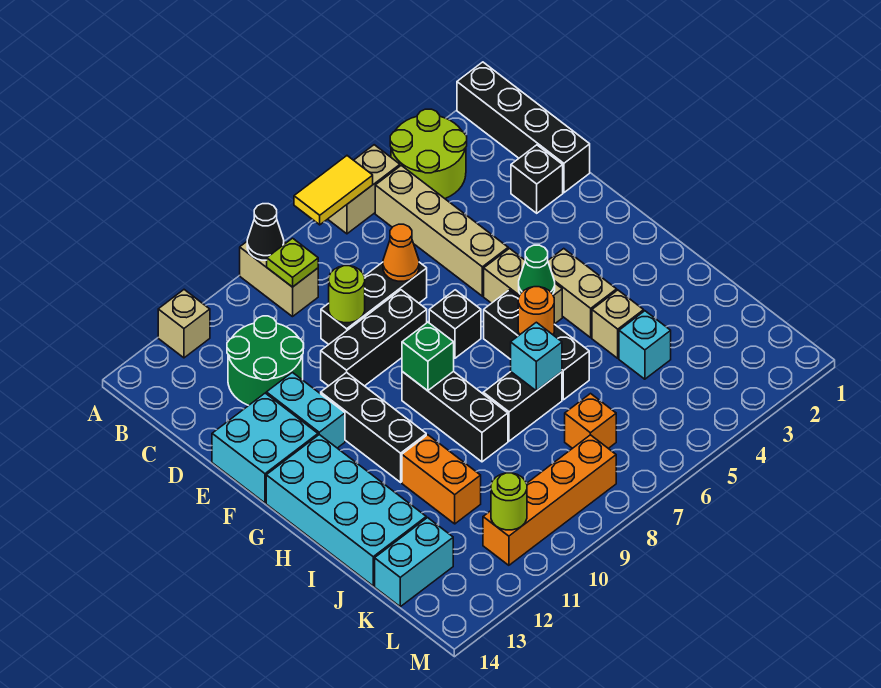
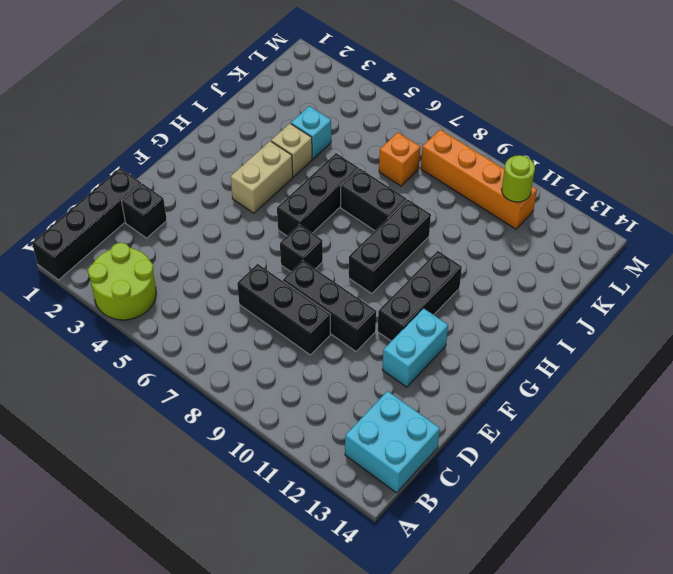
cyan 2x2 brick [345,391,440,493] -> cyan 2x2 brick moved to [212,393,318,503]
none -> tan 1x2 brick [328,145,400,234]
none -> tan 1x2 brick [240,242,318,317]
none -> tan 1x1 brick [158,290,210,358]
none -> tan 1x4 brick [375,165,508,296]

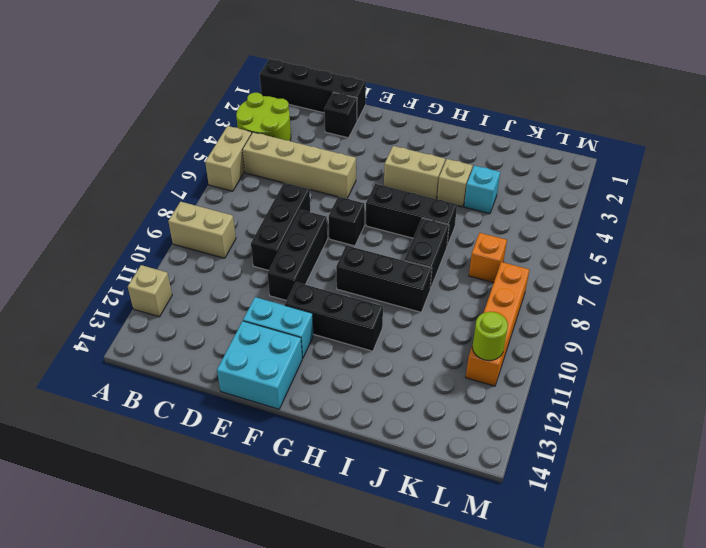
none -> green 2x2 round brick [227,316,304,405]
none -> tan 1x2 brick [484,249,562,324]
none -> cyan 2x4 brick [266,435,426,586]
none -> orange 1x2 brick [402,435,481,524]

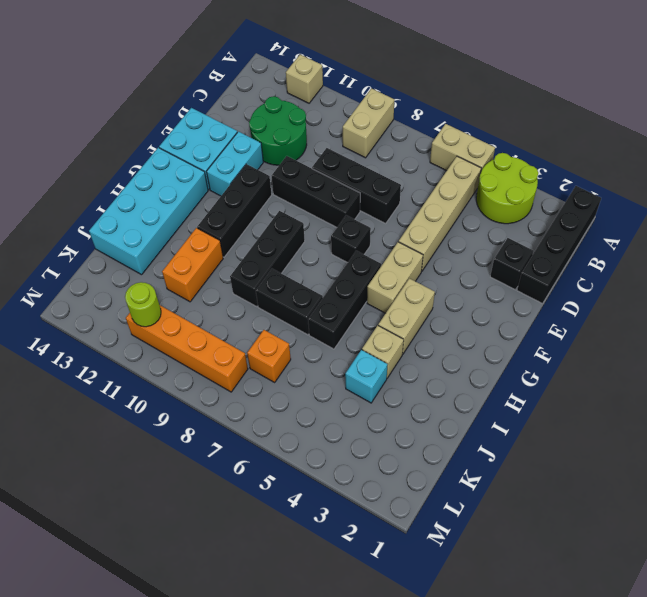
none -> cyan 1x2 brick [375,518,453,607]
none -> yellow 1x2 tile [294,156,373,225]
none -> black 1x1 cone [247,204,284,260]
none -> lime 1x1 plate [267,238,318,287]

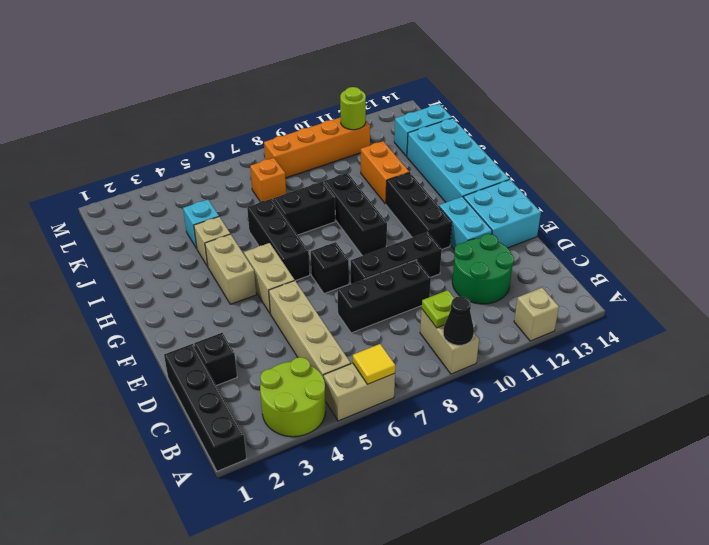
yellow 1x1 tile [353,344,395,384] -> yellow 1x2 tile [294,156,373,225]
none -> orange 1x1 cone [383,224,419,281]
none -> lime 1x1 round brick [329,266,365,323]
none -> green 1x1 cone [519,245,555,294]
none -> green 1x1 brick [402,322,454,391]

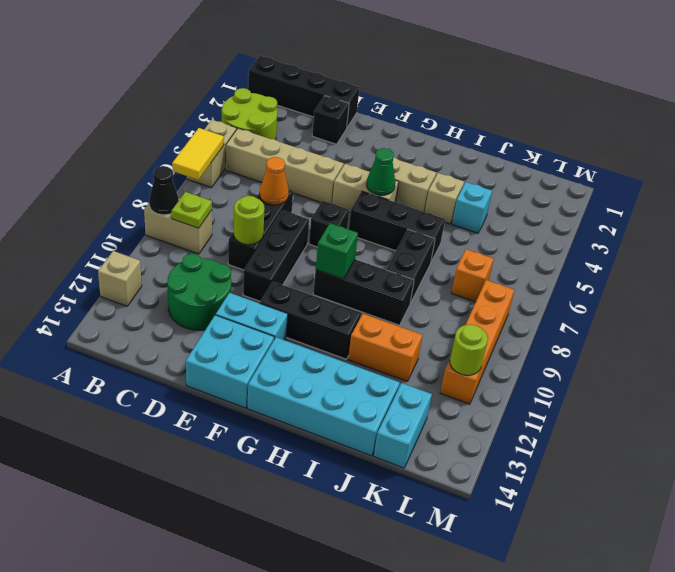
none -> orange 1x1 round brick [518,287,554,335]
none -> cyan 1x1 brick [511,322,562,391]

